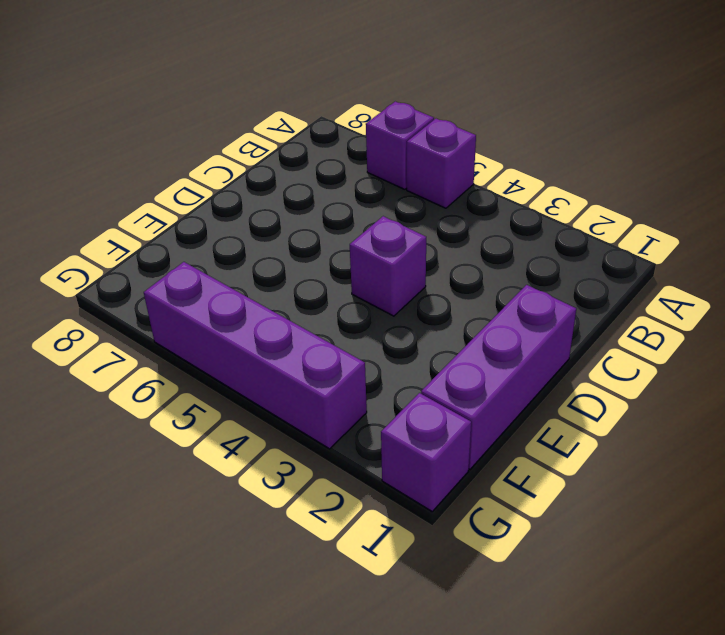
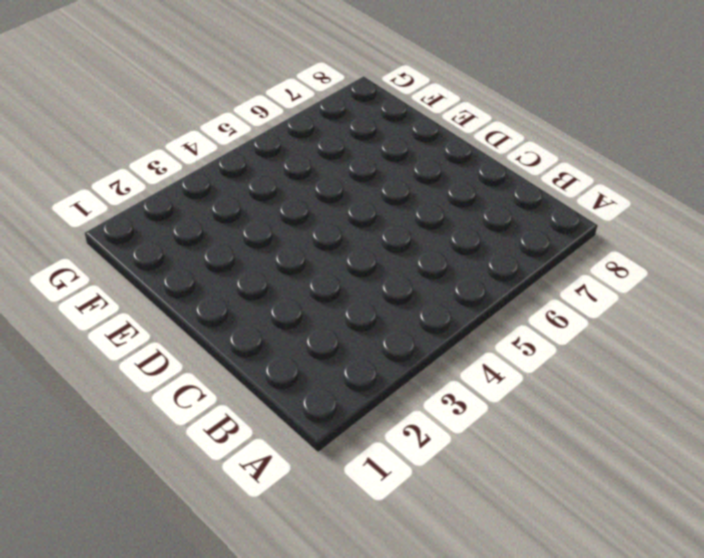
none -> purple 1x1 brick [407,119,476,208]
none -> purple 1x1 brick [366,101,434,189]

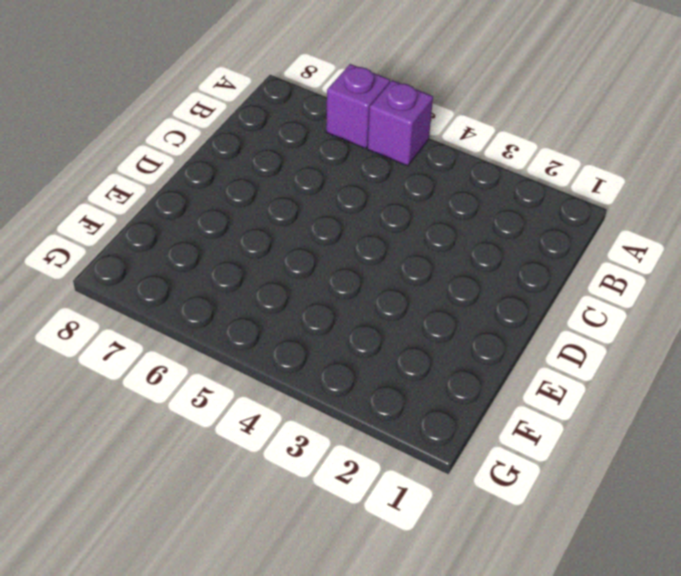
none -> purple 1x3 brick [421,285,576,469]
none -> purple 1x1 brick [350,216,426,316]

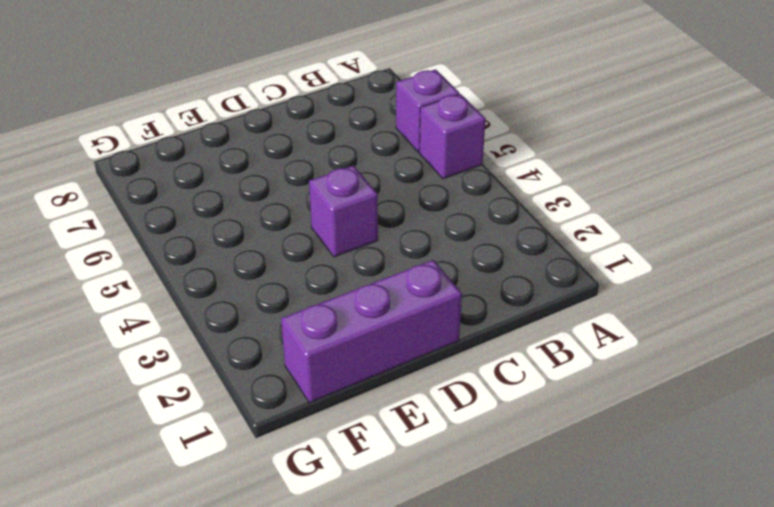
none -> purple 1x1 brick [381,393,471,511]
none -> purple 1x4 brick [144,262,367,449]

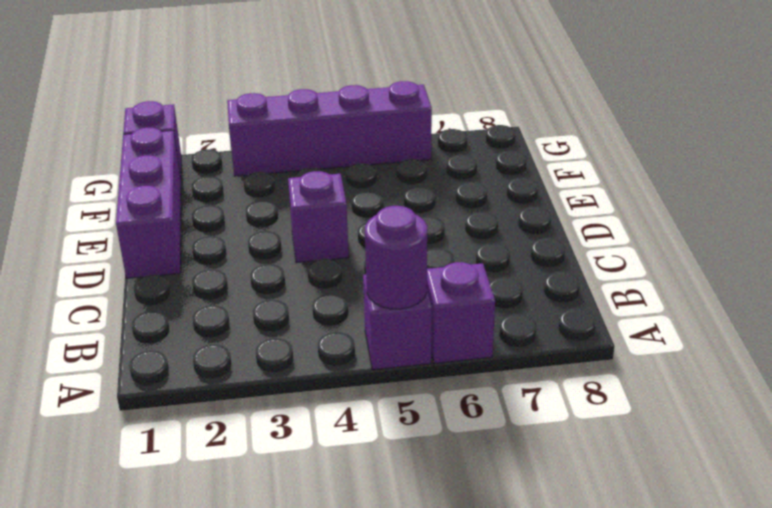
purple 1x1 round brick [365,206,427,309] -> none

